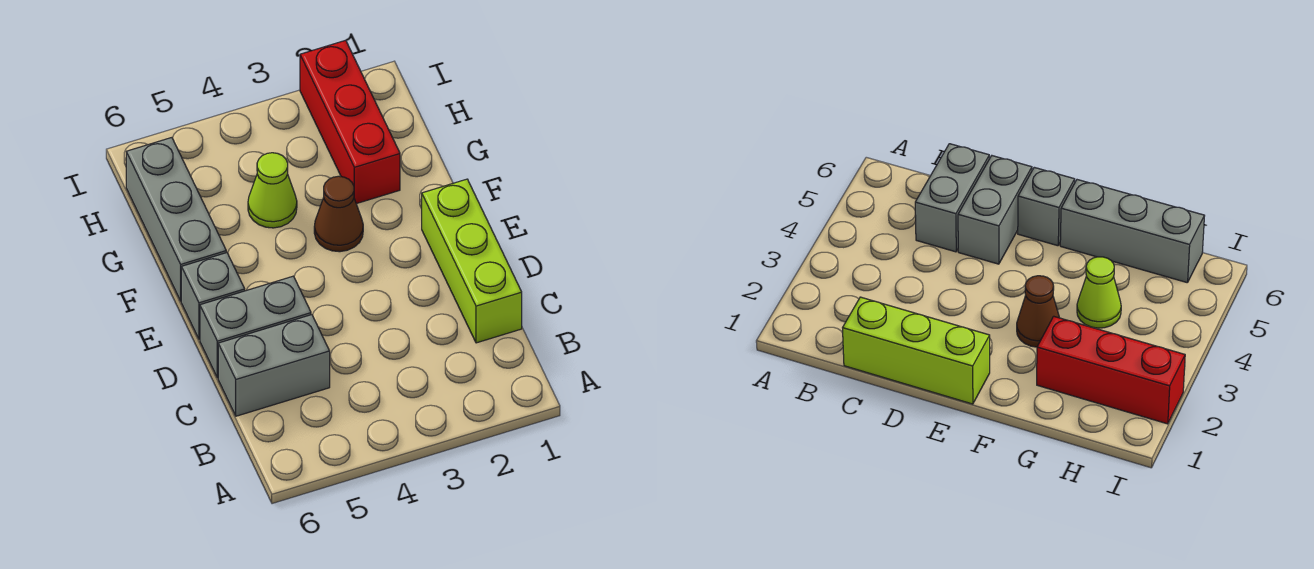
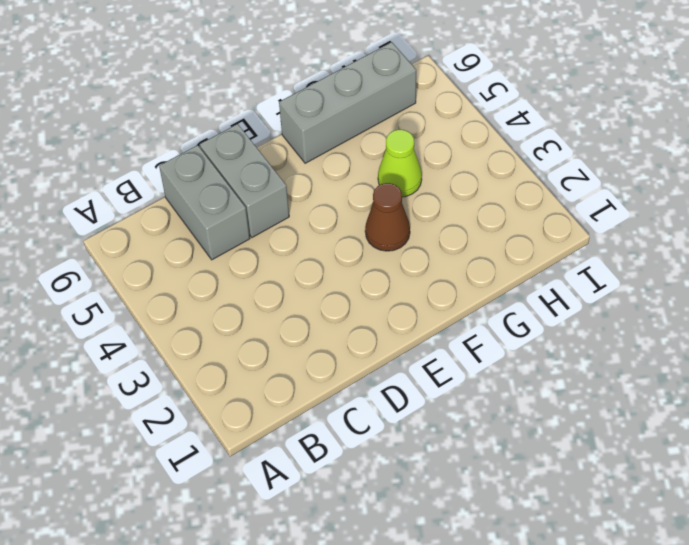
none -> lime 1x3 brick [422,179,522,343]
none -> grey 1x1 brick [181,253,245,340]

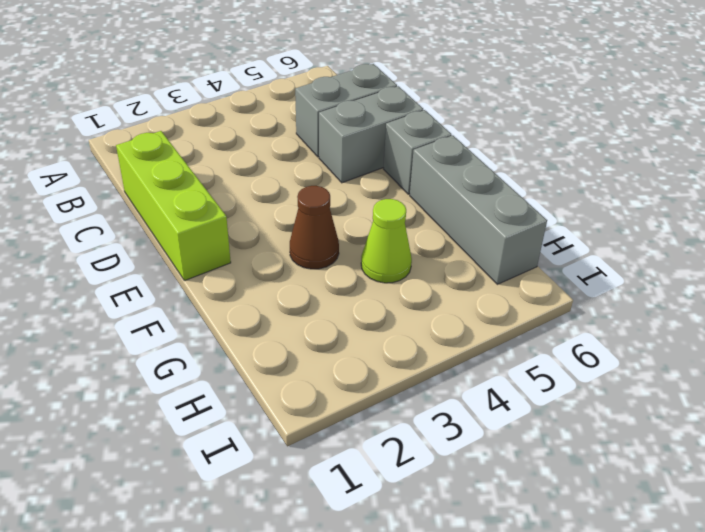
none -> red 1x3 brick [300,40,400,204]

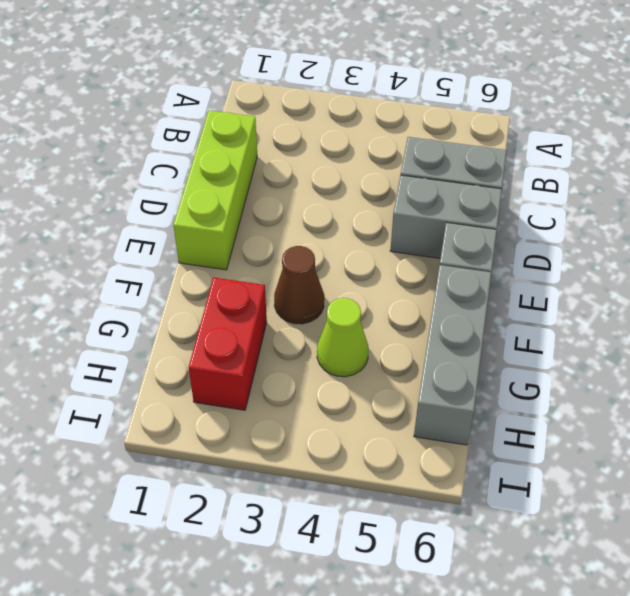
red 1x2 brick [189,278,267,410] -> red 1x3 brick [300,40,400,204]

